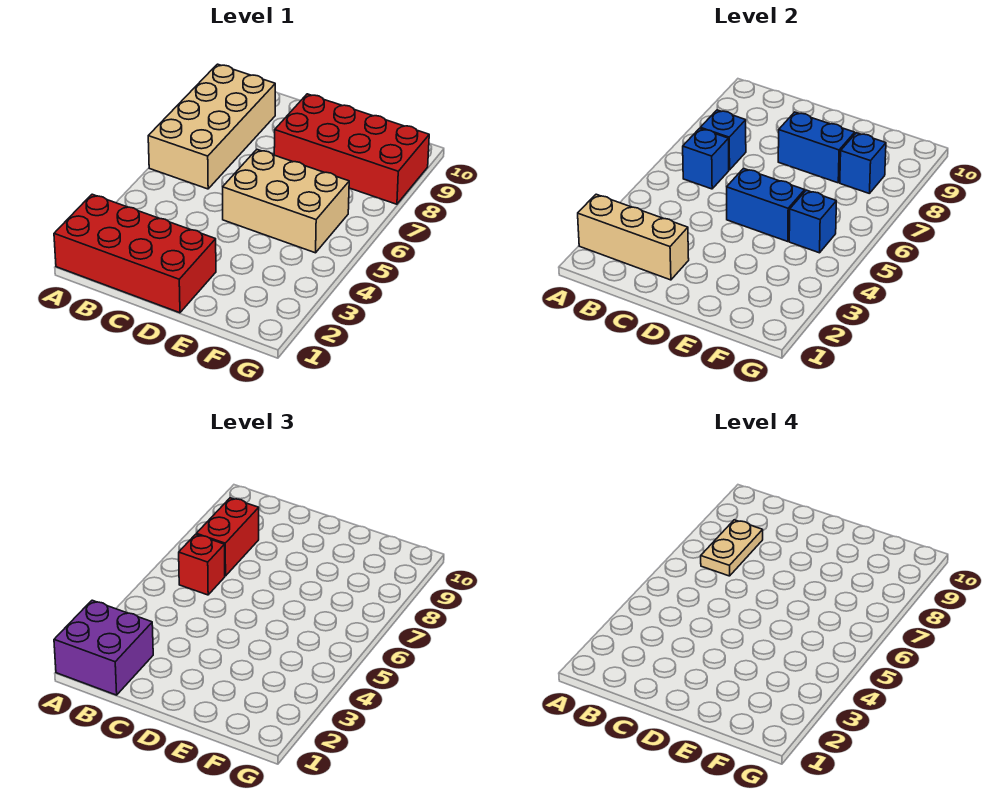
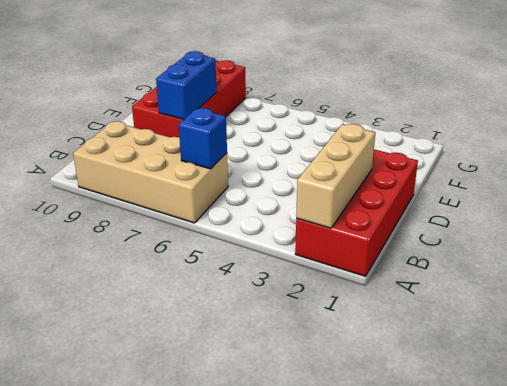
none -> tan 2x3 brick [223,150,349,253]
none -> blue 1x1 brick [700,110,746,170]
none -> blue 1x2 brick [727,168,805,242]

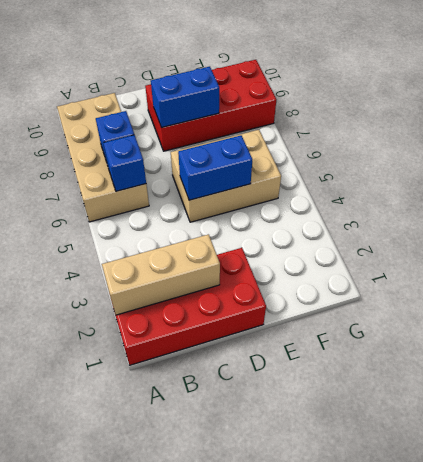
none -> blue 1x1 brick [789,190,836,253]
none -> blue 1x1 brick [840,133,886,194]
none -> purple 2x2 brick [54,600,153,695]

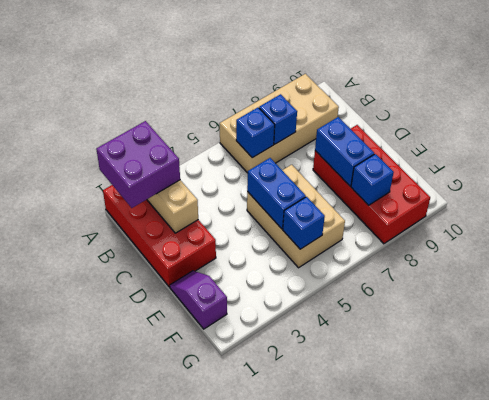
purple 1x2 slope [170,271,227,329] -> none
none -> red 1x1 brick [179,534,225,595]
none -> red 1x2 brick [196,498,259,576]
none -> tan 1x2 plate [701,520,763,576]

